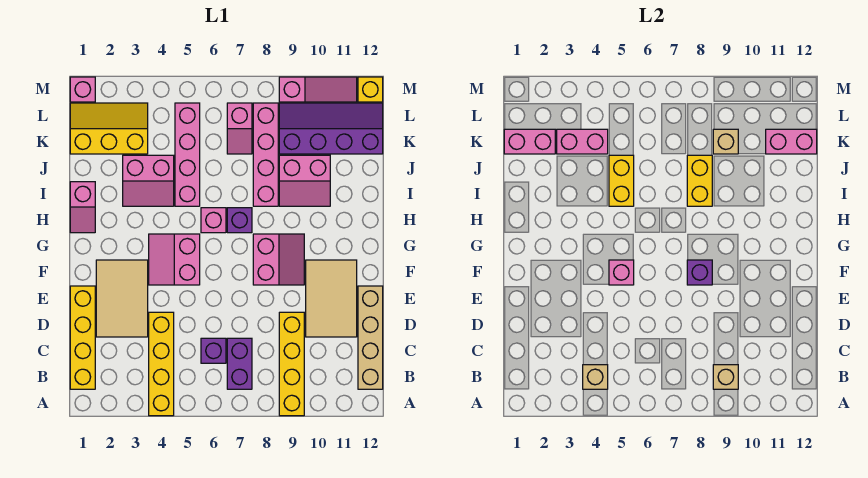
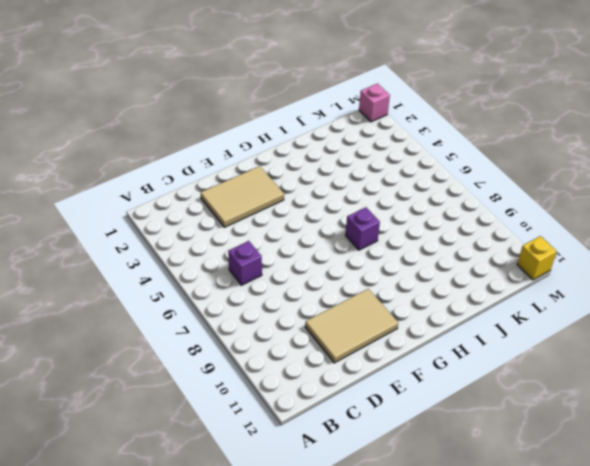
none -> yellow 1x4 brick [149,312,174,416]
none -> yellow 1x4 brick [279,312,304,416]
none -> yellow 1x4 brick [70,286,95,389]
none -> purple 1x2 brick [227,338,252,389]

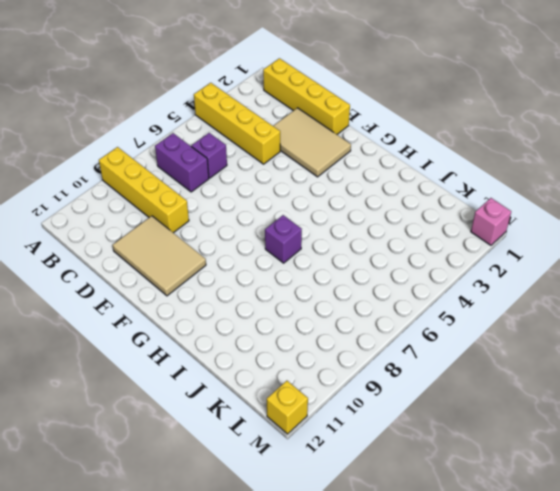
none -> tan 1x4 brick [358,286,383,389]
none -> pink 2x2 slope [149,234,200,285]
none -> pink 2x2 slope [253,234,304,285]
none -> pink 1x2 slope [70,182,95,233]

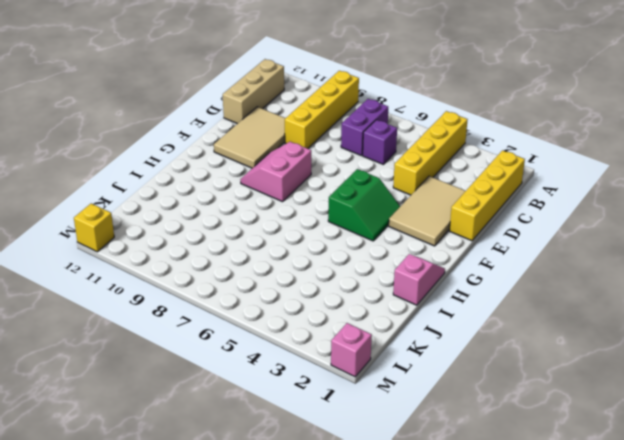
tan 1x3 brick [223,59,284,124] -> tan 1x4 brick [358,286,383,389]
green 2x2 slope [328,169,400,241] -> pink 2x2 slope [149,234,200,285]
none -> pink 1x1 brick [201,208,226,233]
none -> purple 1x1 brick [227,208,252,233]
none -> pink 2x2 slope [123,155,174,206]
none -> pink 1x4 brick [175,103,200,206]

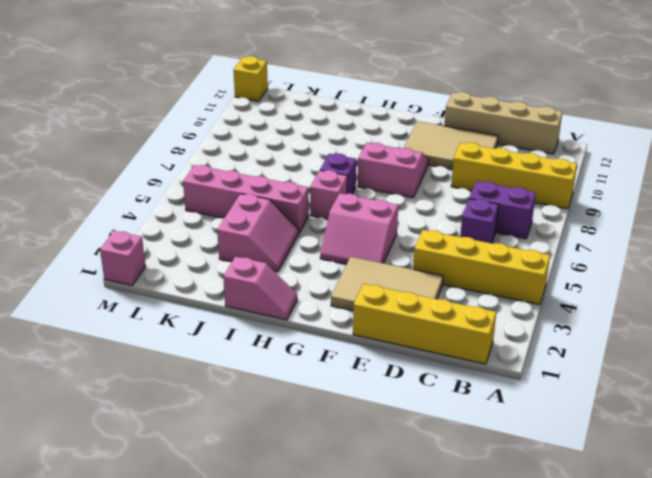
none -> pink 1x4 brick [253,103,278,206]
none -> pink 2x2 slope [279,155,330,206]
none -> yellow 2x3 slope [70,103,148,154]
none -> pink 1x2 slope [227,103,252,154]

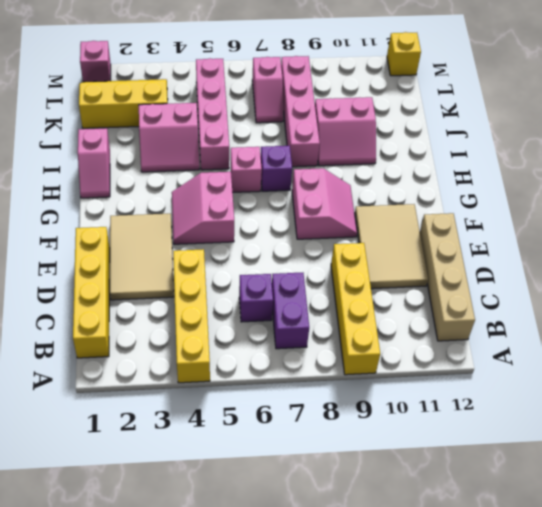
none -> purple 2x4 slope [279,103,383,154]
none -> pink 1x3 slope [279,77,357,102]
none -> tan 1x1 brick [583,365,608,389]
none -> tan 1x1 brick [713,365,738,389]

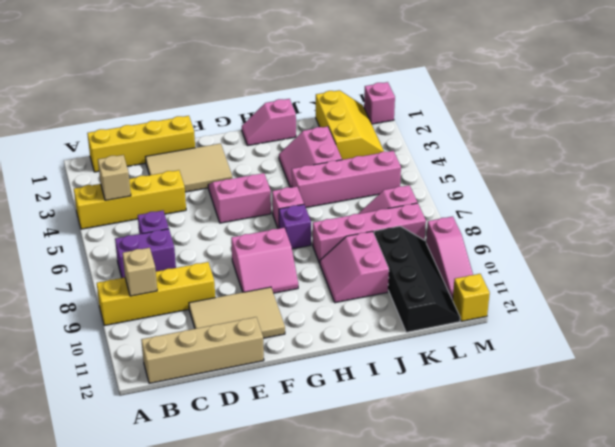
black 2x4 slope [374,226,460,332] -> purple 2x4 slope [279,103,383,154]
none -> pink 1x1 brick [609,260,634,285]
none -> purple 1x1 brick [687,260,712,285]
none -> yellow 1x2 brick [609,155,634,206]
none -> yellow 1x2 brick [687,155,712,206]

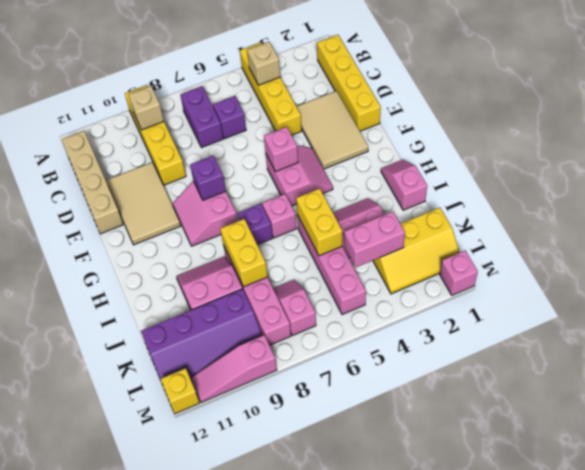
none -> pink 1x2 brick [504,129,555,154]
none -> tan 1x1 brick [713,129,738,154]
none -> pink 1x2 brick [766,129,817,154]

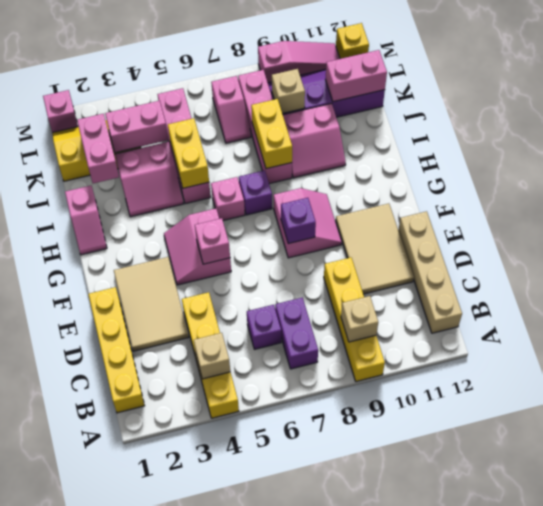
pink 1x2 brick [77,114,119,183] -> pink 1x2 brick turned to [504,129,555,154]

